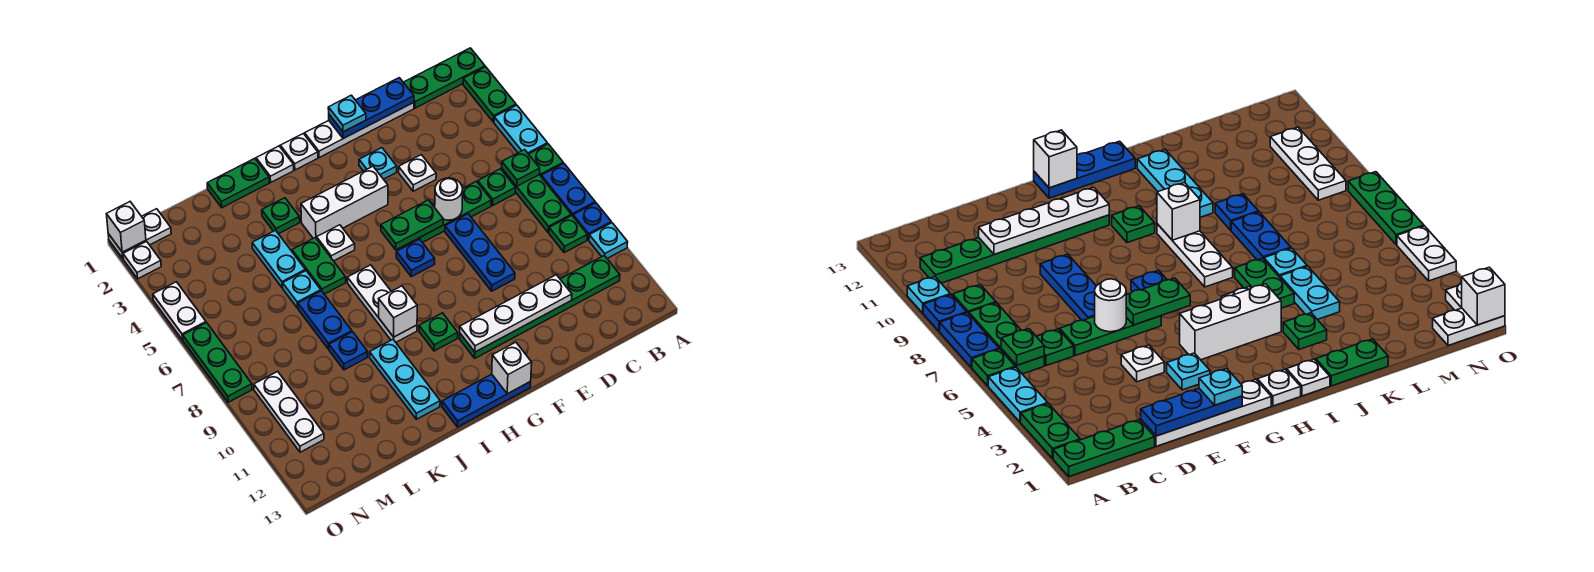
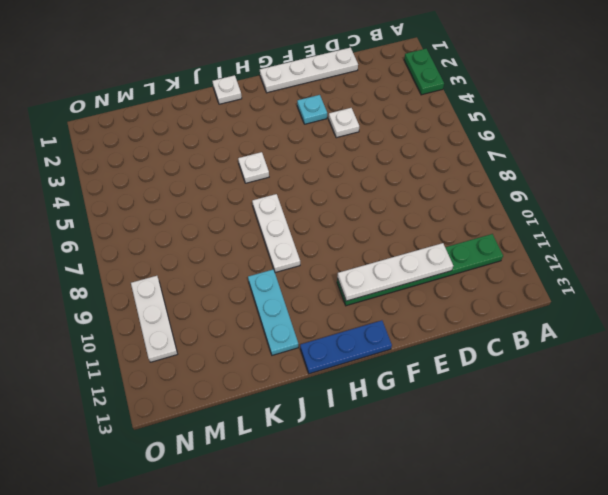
none -> green 1x3 plate [403,48,485,108]
none -> cyan 1x2 plate [494,105,547,154]
none -> green 1x1 plate [529,144,563,176]
none -> blue 1x2 plate [541,163,595,216]

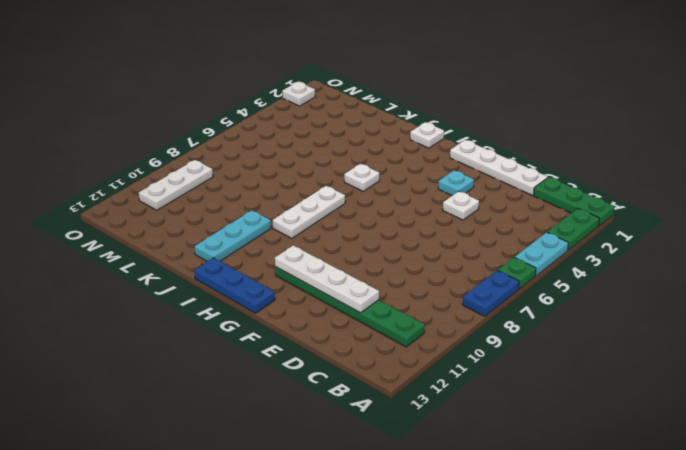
none -> blue 1x1 plate [573,203,611,240]
none -> cyan 1x1 plate [589,223,628,258]
none -> green 1x3 plate [502,169,571,233]
none -> green 1x1 plate [549,215,587,253]

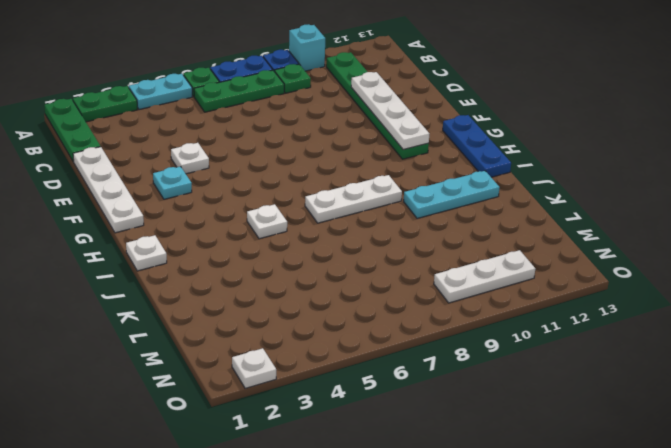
cyan 1x1 brick [289,24,325,71] -> cyan 1x1 plate [589,223,628,258]
none -> green 1x1 plate [478,169,516,205]
none -> green 1x3 plate [417,181,492,243]
none -> blue 1x3 plate [445,214,515,291]
none -> white 1x3 brick [301,166,388,239]

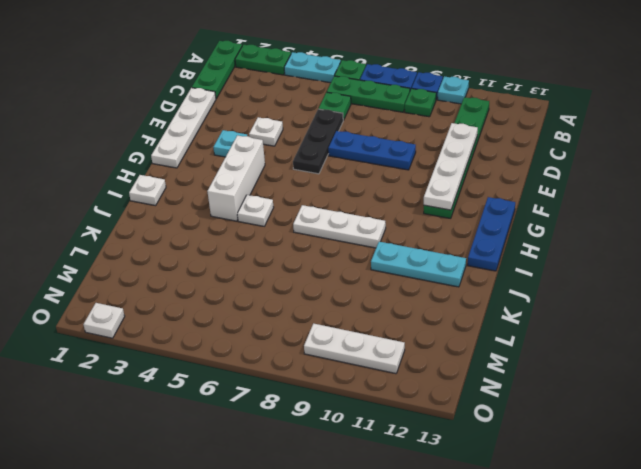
black 1x3 plate [293,109,343,174] -> green 1x3 plate [417,181,492,243]
none -> blue 1x1 plate [396,239,435,277]
none -> white 1x1 plate [280,134,318,170]
none -> green 1x1 plate [419,313,458,351]
none -> green 1x2 plate [207,158,269,208]

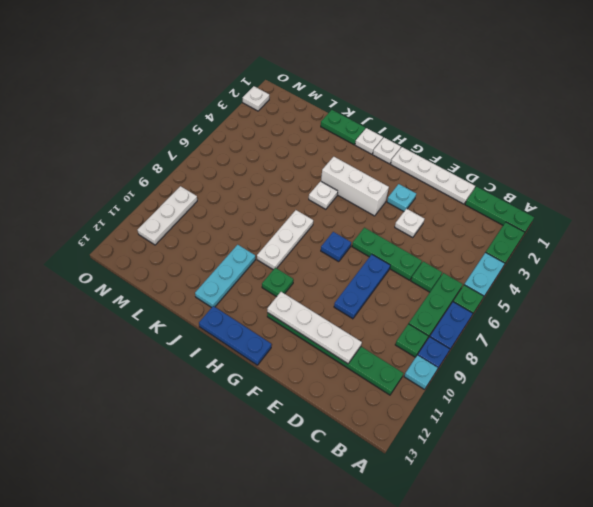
none -> green 1x1 plate [262,198,300,234]
none -> green 1x2 plate [292,238,346,294]
none -> cyan 1x2 plate [252,230,305,288]
none -> cyan 1x1 plate [283,271,321,308]

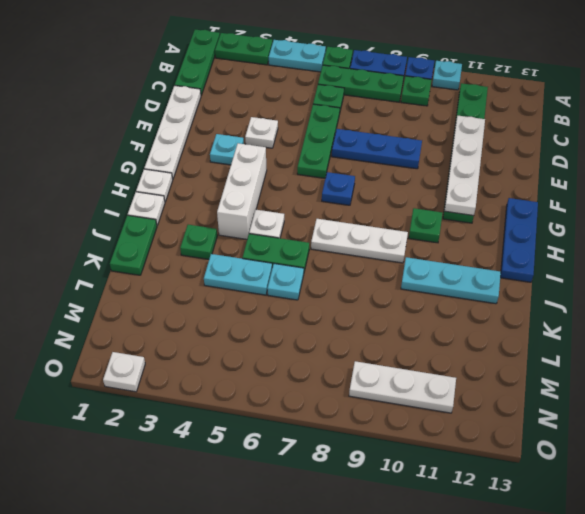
none -> blue 1x2 plate [298,291,352,349]
none -> blue 1x1 plate [329,332,368,370]
none -> white 1x2 plate [108,209,171,258]
none -> white 1x2 plate [153,282,206,340]

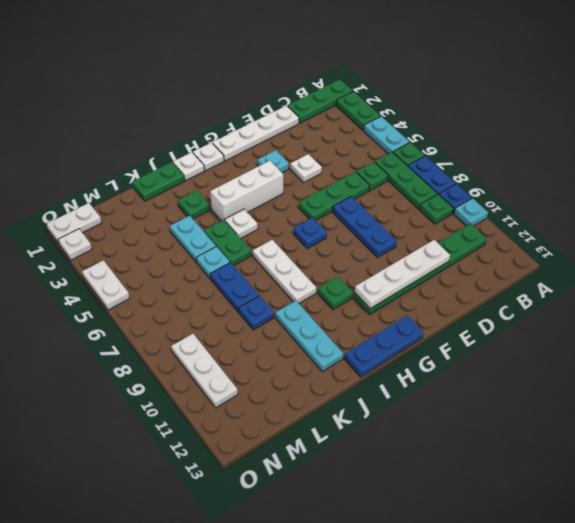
none -> green 1x3 plate [183,323,252,402]
none -> green 1x1 plate [502,150,540,186]
none -> blue 1x3 plate [329,78,414,139]
none -> white 1x1 round brick [435,178,463,220]

